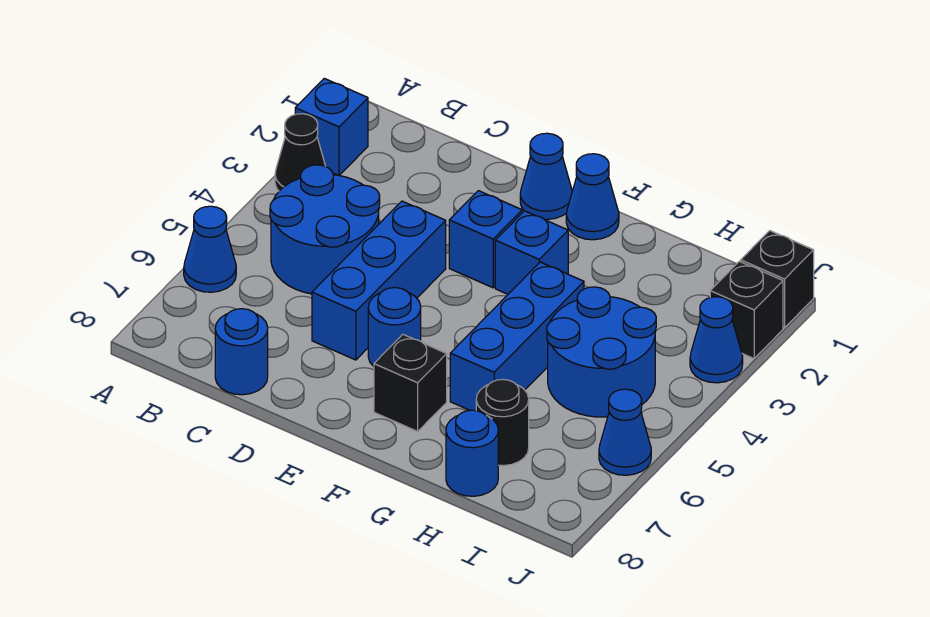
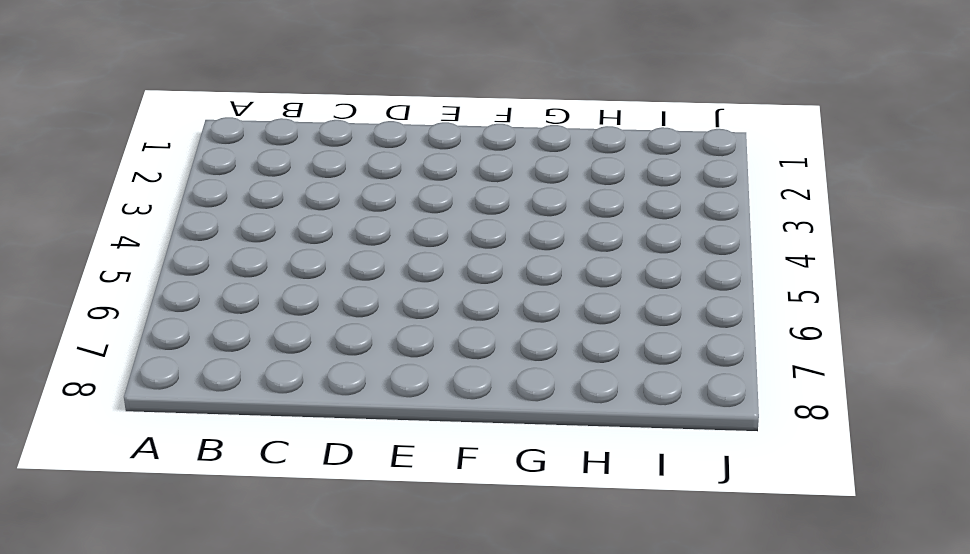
none -> blue 1x1 brick [295,78,368,175]
none -> black 1x1 cone [275,114,326,191]
none -> blue 1x1 cone [184,206,236,292]

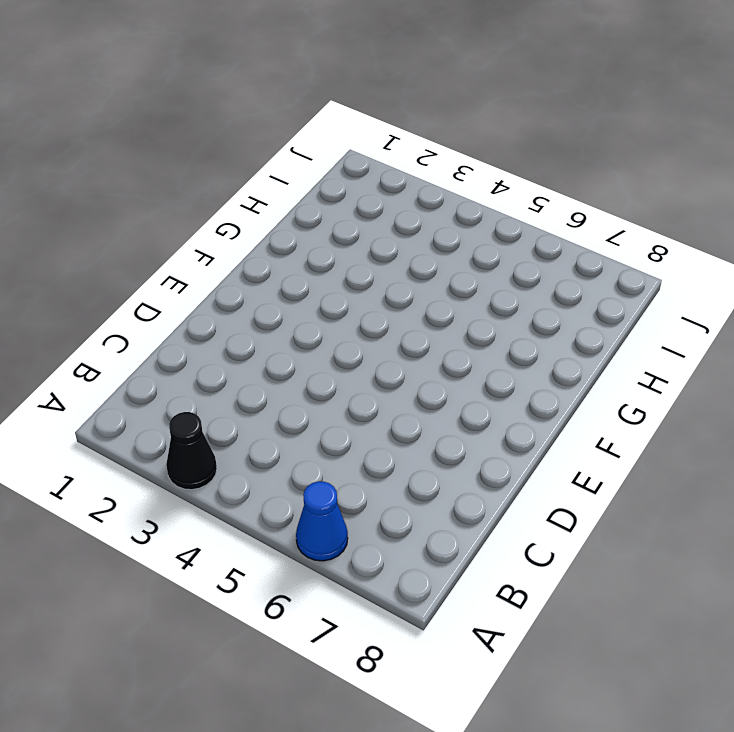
none -> blue 1x1 brick [295,78,368,175]
none -> blue 2x2 round brick [270,165,380,294]
none -> blue 1x1 round brick [215,309,268,395]

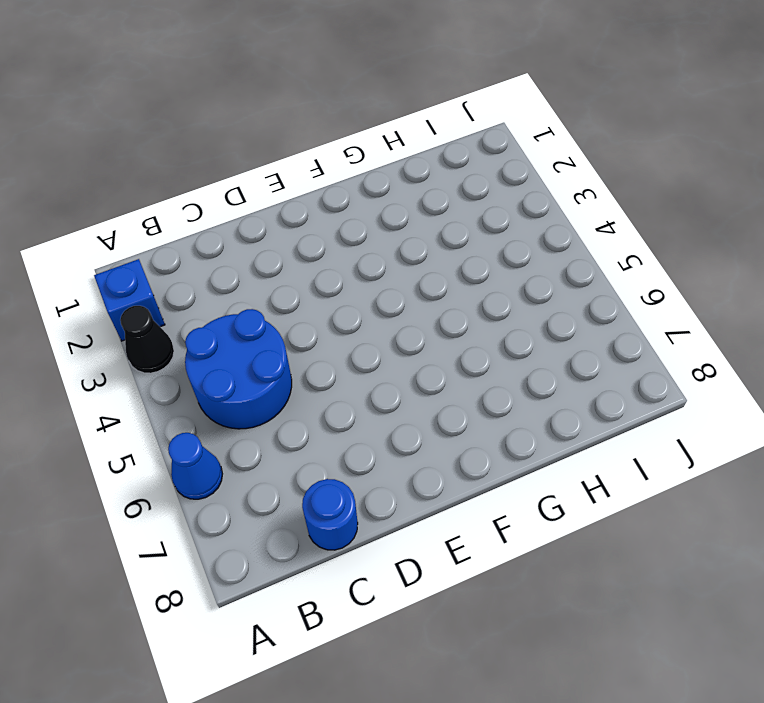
none -> blue 1x3 brick [312,201,446,360]
none -> blue 1x1 cone [520,133,572,219]
none -> blue 1x1 brick [449,191,522,288]

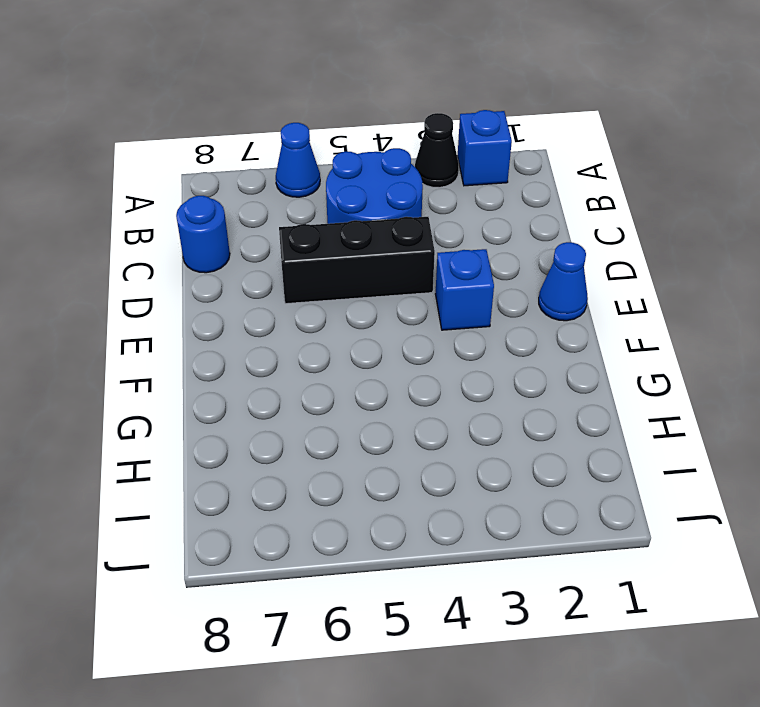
black 1x3 brick [279,217,435,304] -> blue 1x3 brick [312,201,446,360]
none -> blue 1x1 round brick [368,288,421,367]
none -> blue 1x1 cone [566,154,619,240]
none -> blue 1x1 brick [495,211,568,294]

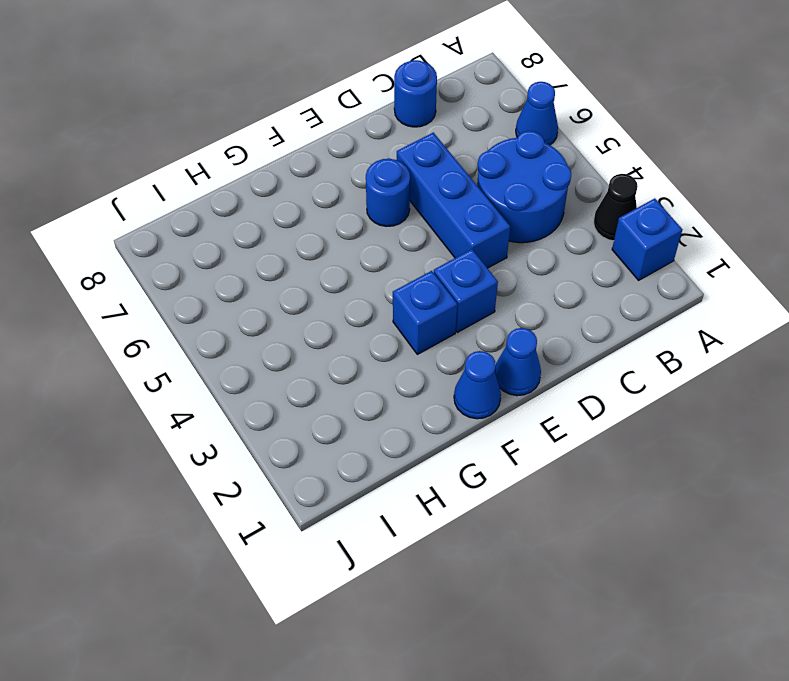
none -> black 1x1 brick [374,334,447,431]
none -> blue 1x3 brick [450,262,584,411]
none -> blue 2x2 round brick [547,287,656,417]

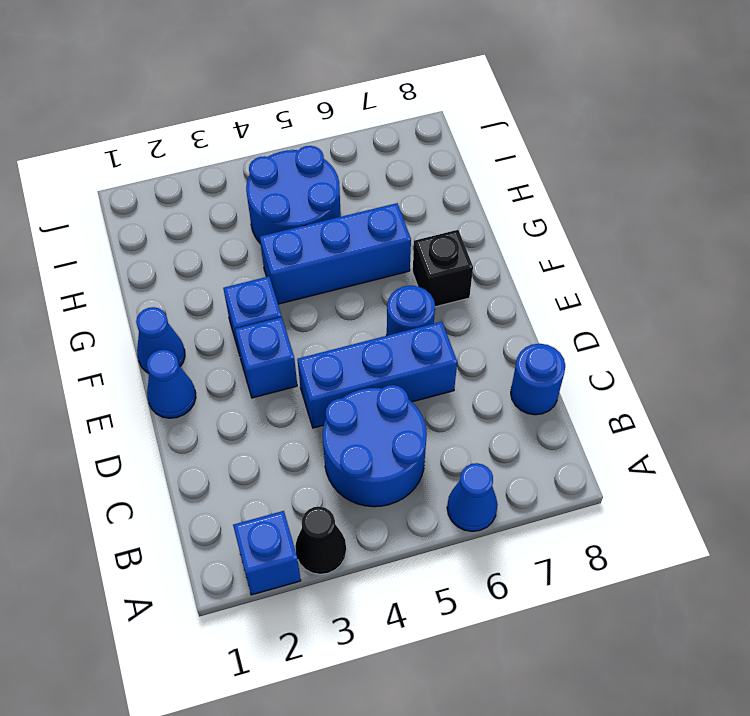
none -> black 1x1 round brick [476,379,529,466]
none -> blue 1x1 round brick [446,410,498,496]
none -> black 1x1 brick [741,231,814,328]

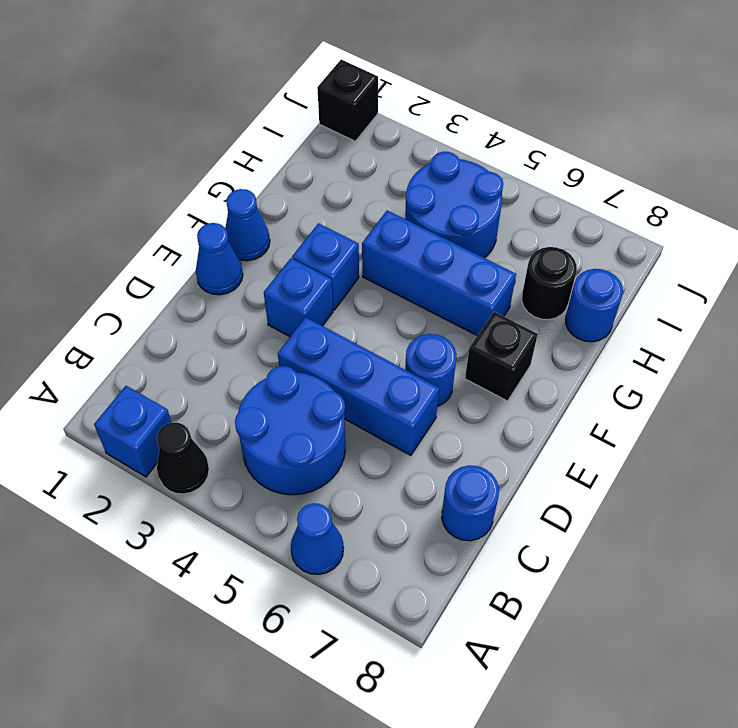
none -> black 1x1 brick [710,261,783,358]
none -> blue 1x1 cone [690,297,743,383]
none -> blue 1x1 cone [599,389,651,475]

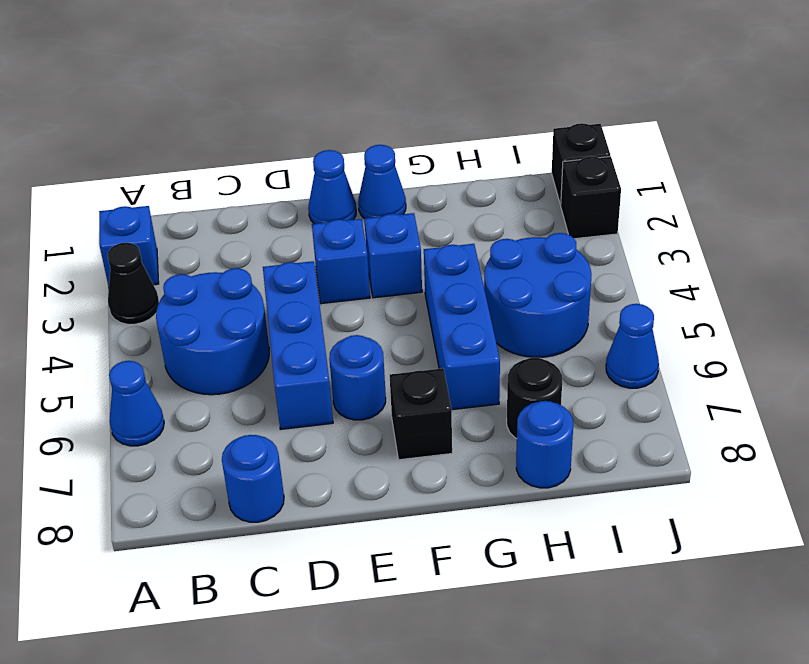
none -> blue 1x1 cone [690,297,743,383]

